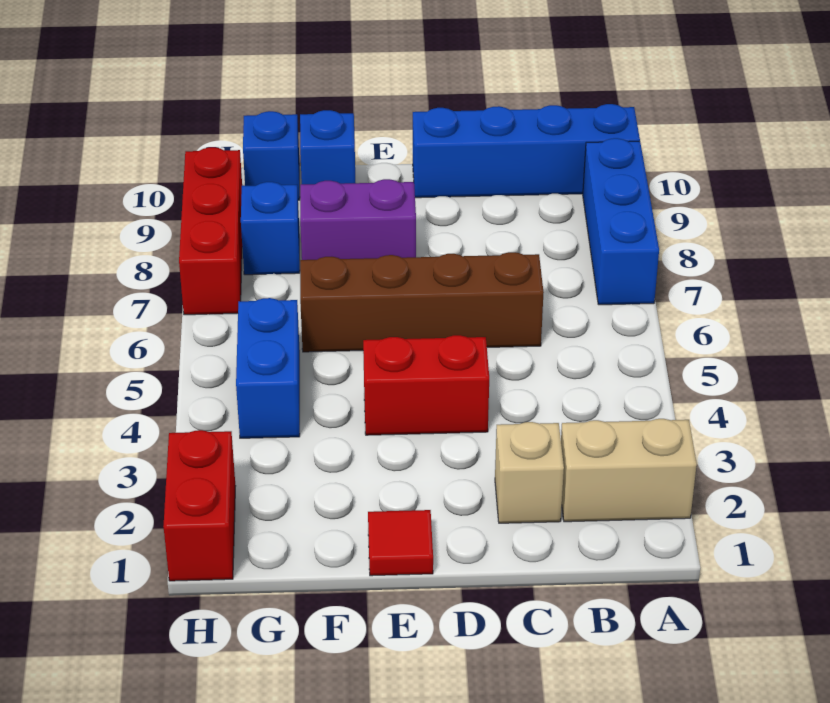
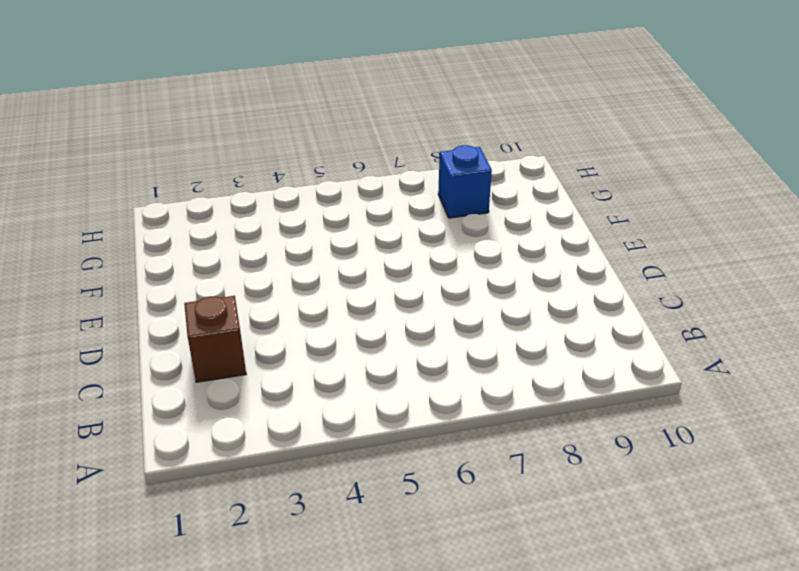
brown 1x1 brick [184,296,246,382] -> tan 1x1 brick [495,422,564,523]
none -> tan 1x2 brick [561,419,697,522]
none -> blue 1x3 brick [583,138,659,305]
none -> blue 1x4 brick [413,104,640,198]

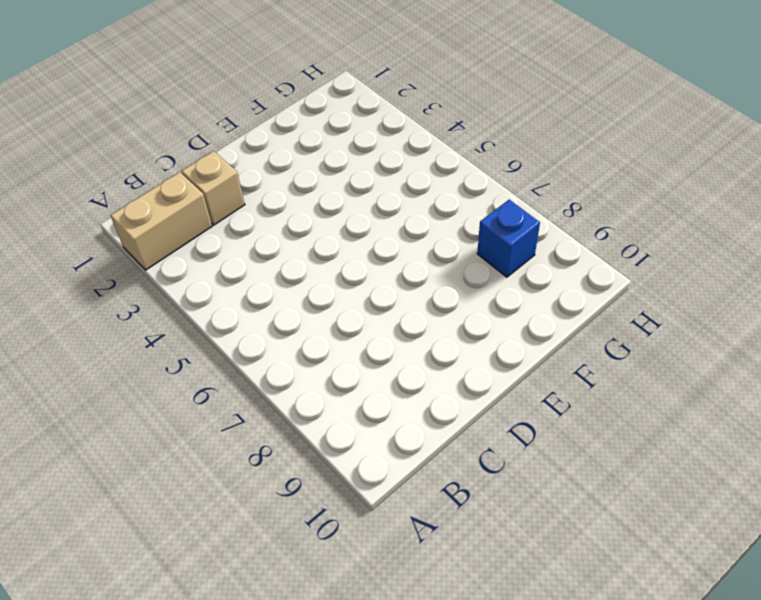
none -> blue 1x3 brick [583,138,659,305]
none -> blue 1x4 brick [413,104,640,198]
none -> brown 1x4 brick [300,252,544,352]

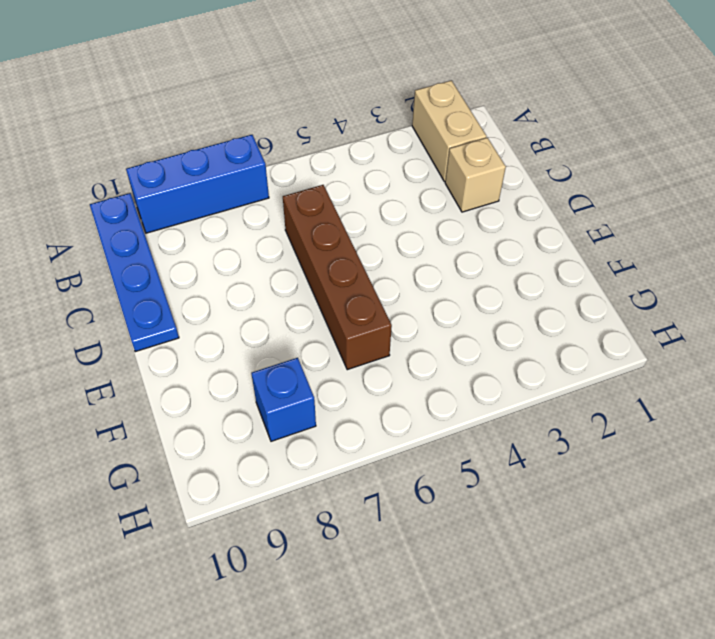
blue 1x4 plate [90,193,179,352] -> blue 1x4 brick [413,104,640,198]
none -> red 1x2 brick [363,335,489,435]
none -> red 1x1 tile [368,510,433,576]
none -> purple 1x2 brick [300,179,416,260]

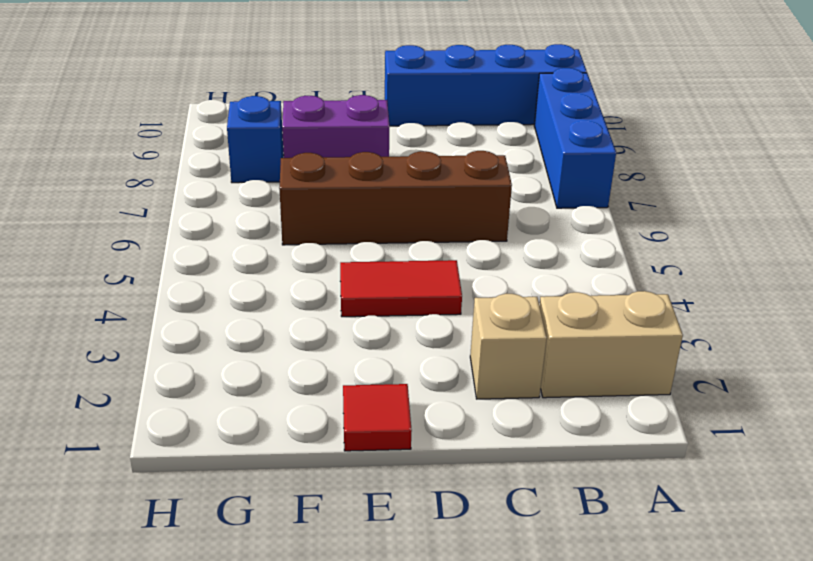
red 1x2 tile [340,260,462,317] -> red 1x2 brick [363,335,489,435]
none -> blue 1x1 brick [300,110,355,184]
none -> blue 1x2 brick [236,298,300,438]
none -> blue 1x1 brick [243,111,300,200]

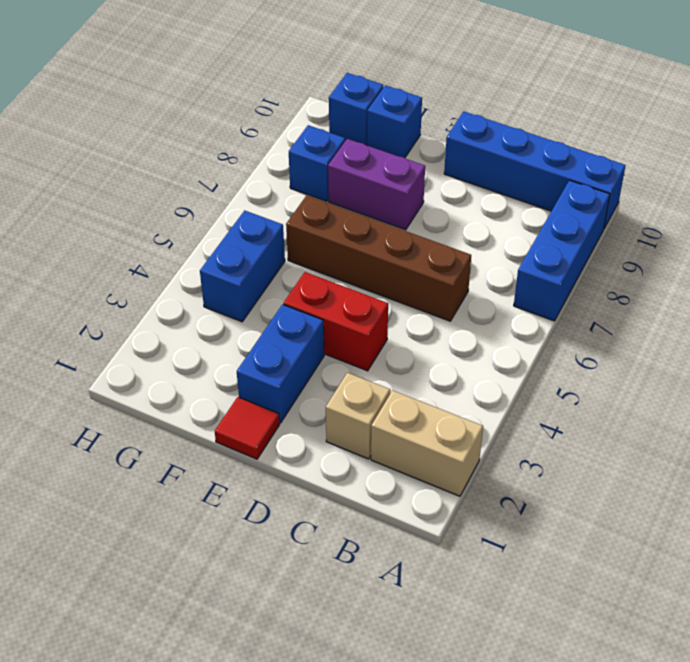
blue 1x2 brick [237,304,324,423] -> none
none -> red 1x2 brick [163,430,235,581]
none -> red 1x3 brick [179,147,242,315]

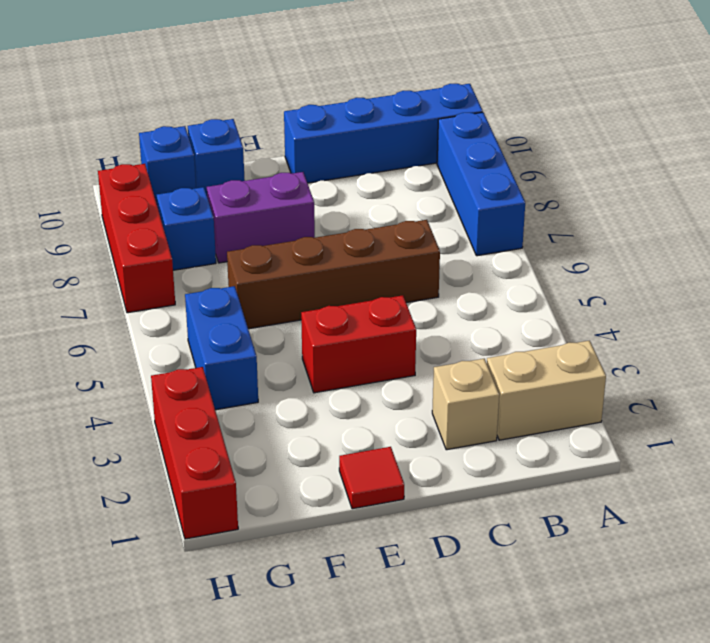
red 1x3 brick [151,367,238,539] -> red 1x2 brick [163,430,235,581]

